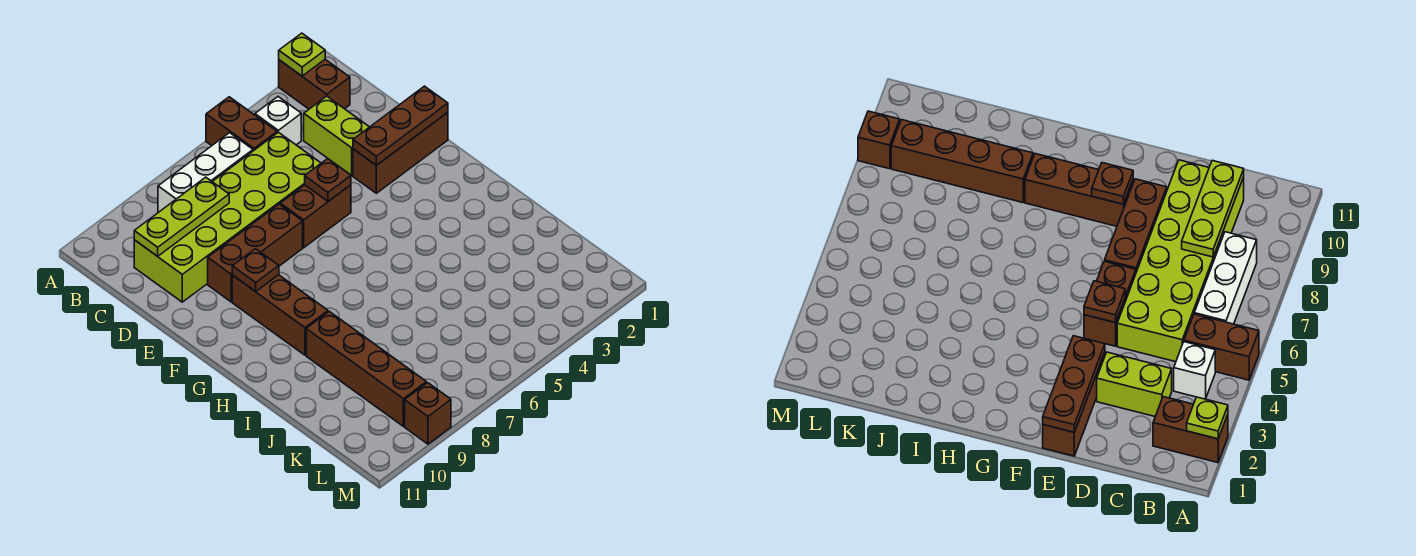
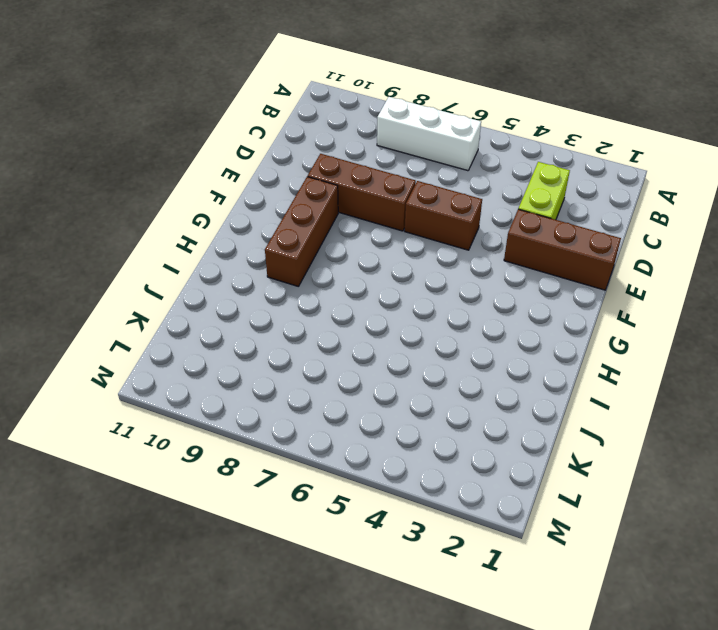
none -> brown 1x2 brick [279,60,350,109]
none -> brown 1x2 brick [206,97,277,151]
none -> white 1x1 brick [255,97,301,145]

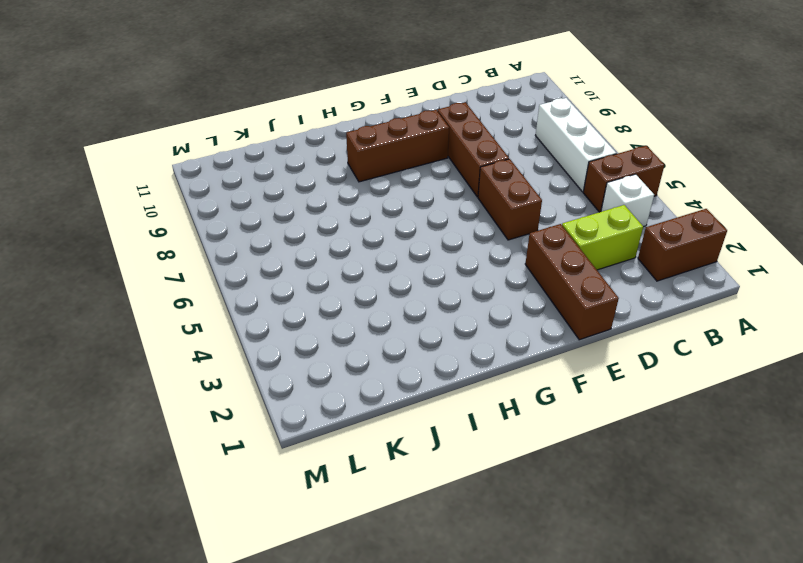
none -> lime 2x6 brick [134,132,321,302]
none -> brown 1x4 brick [306,311,426,426]
none -> brown 1x1 brick [405,383,451,444]

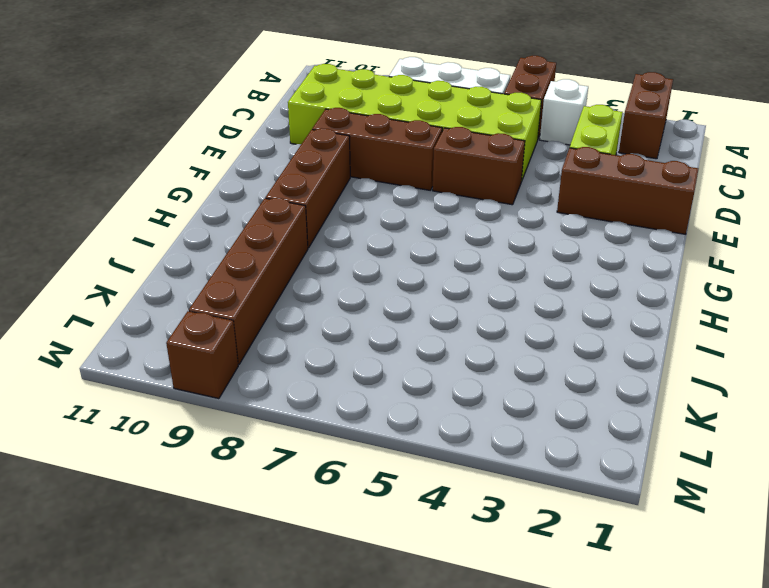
none -> lime 1x1 plate [279,33,325,76]
none -> lime 1x3 plate [134,177,229,256]
none -> brown 1x3 plate [353,86,448,165]

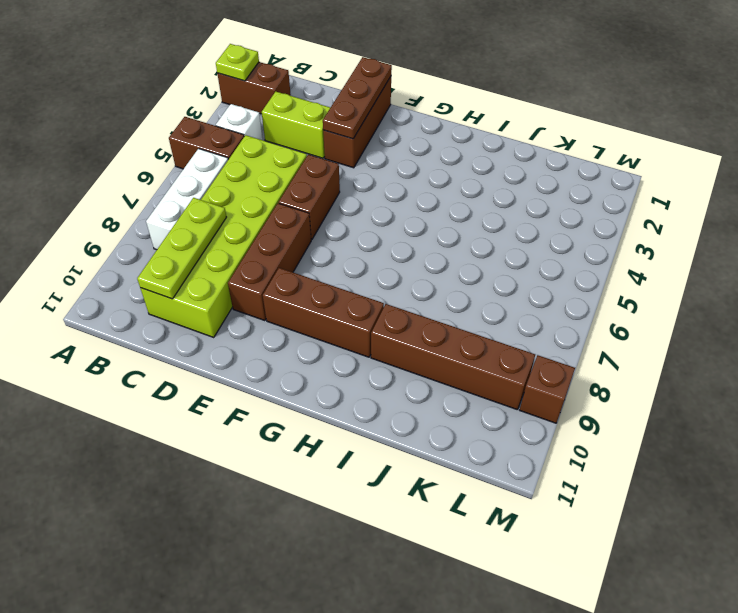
none -> brown 1x1 plate [305,159,351,201]
none -> brown 1x1 plate [232,249,279,292]

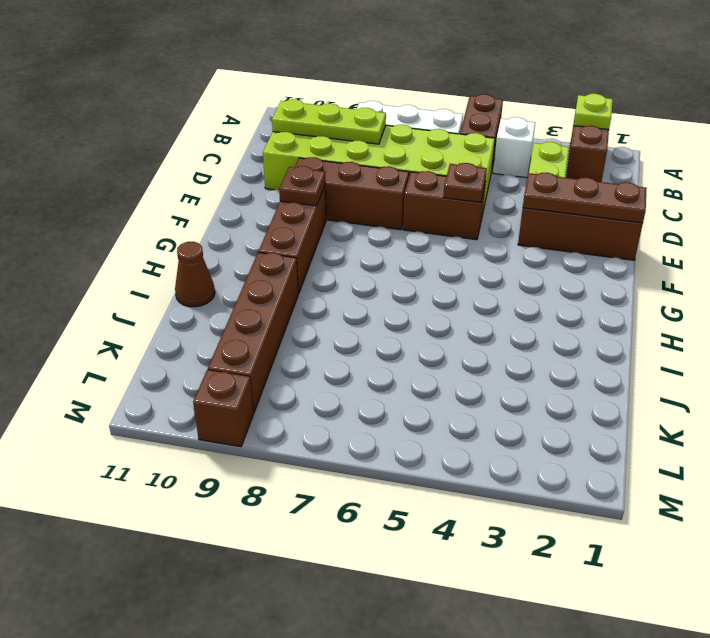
brown 1x1 cone [175,242,215,307] -> none

